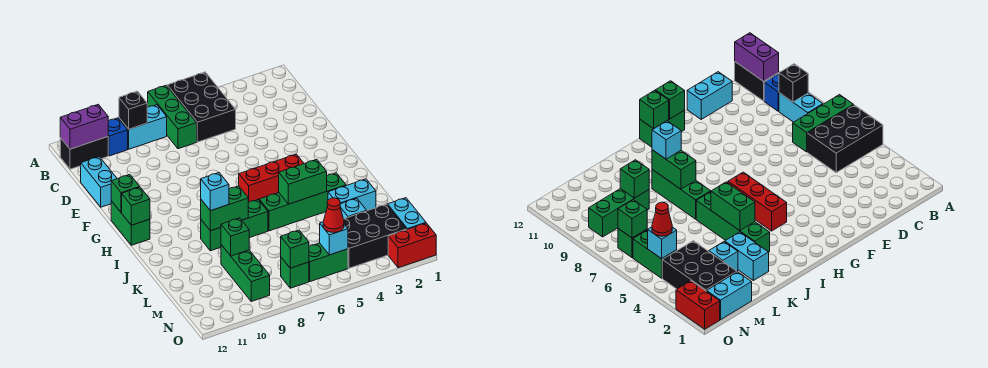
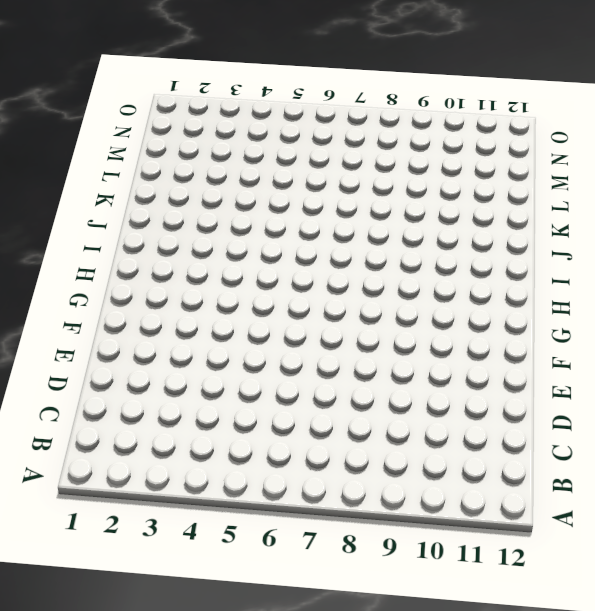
none -> black 2x3 brick [167,72,236,142]
none -> green 1x3 brick [148,86,197,149]
none -> cyan 1x2 brick [119,105,167,149]

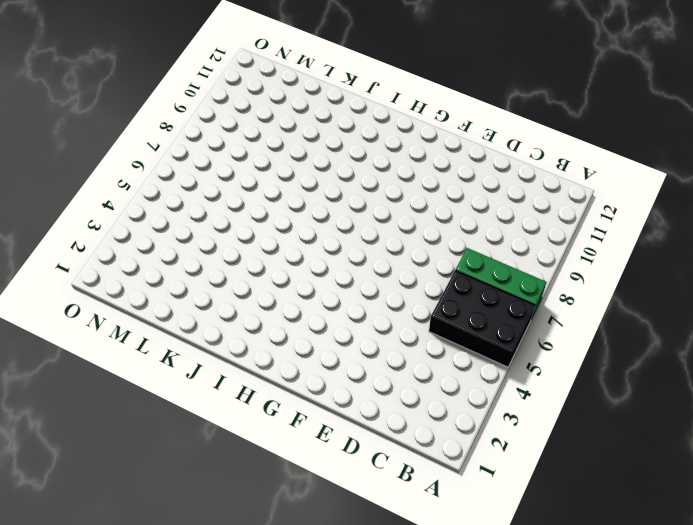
none -> cyan 1x2 brick [119,105,167,149]
none -> blue 1x1 brick [108,118,128,156]
none -> black 1x2 brick [60,137,108,169]

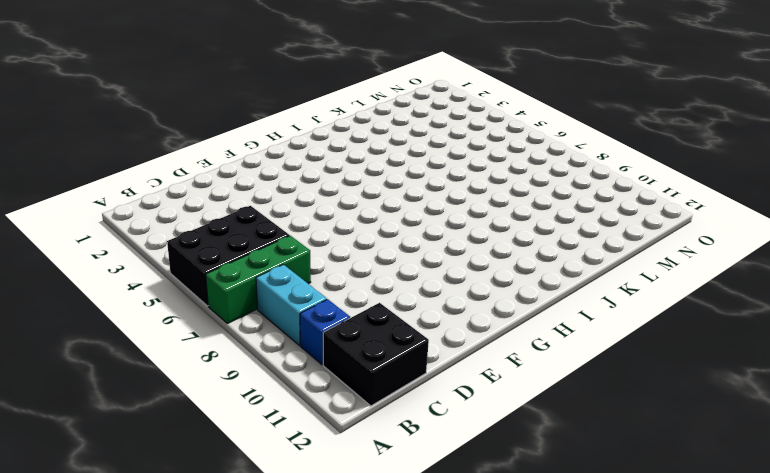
black 2x2 brick [323,303,429,406] -> black 1x2 brick [60,137,108,169]
none -> cyan 1x2 brick [81,157,117,207]
none -> green 1x2 brick [111,201,150,245]
none -> red 1x3 brick [239,154,304,202]

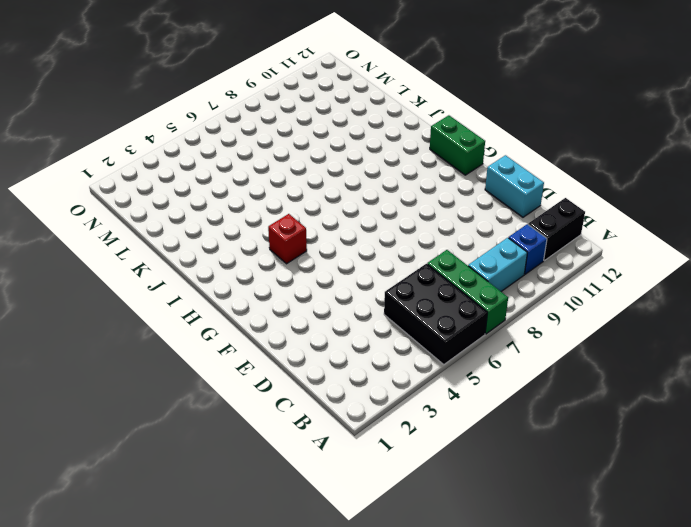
red 1x1 brick [268,214,307,264] -> red 1x3 brick [239,154,304,202]
none -> green 1x4 brick [259,173,346,231]
none -> green 1x3 brick [201,200,268,251]
none -> cyan 1x2 brick [328,179,376,211]

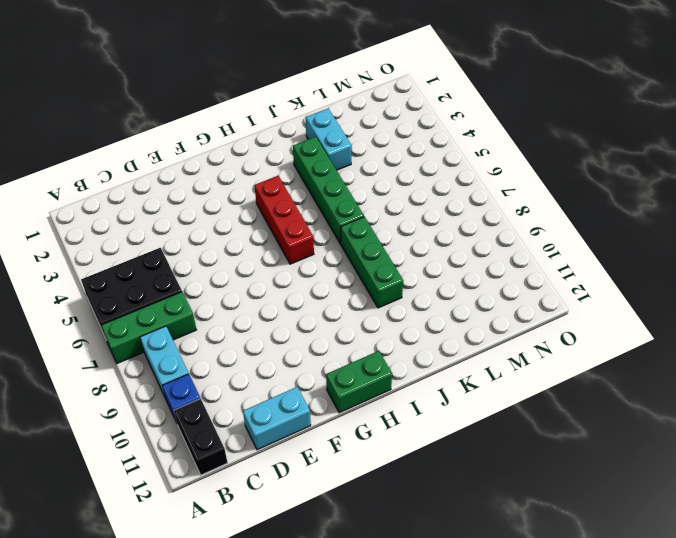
none -> cyan 1x1 brick [340,198,367,219]
none -> green 1x3 brick [221,245,270,301]
none -> cyan 1x2 brick [388,198,426,229]

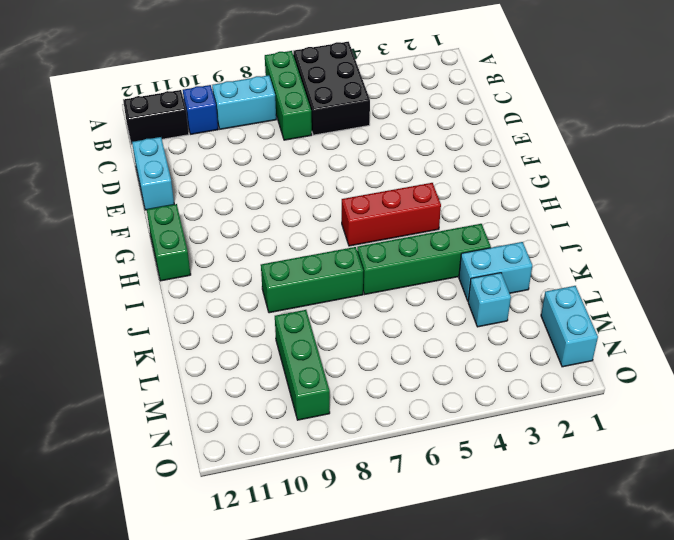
none -> black 2x3 brick [344,204,407,268]
none -> green 1x2 brick [309,243,348,282]
none -> green 1x1 brick [281,257,309,288]

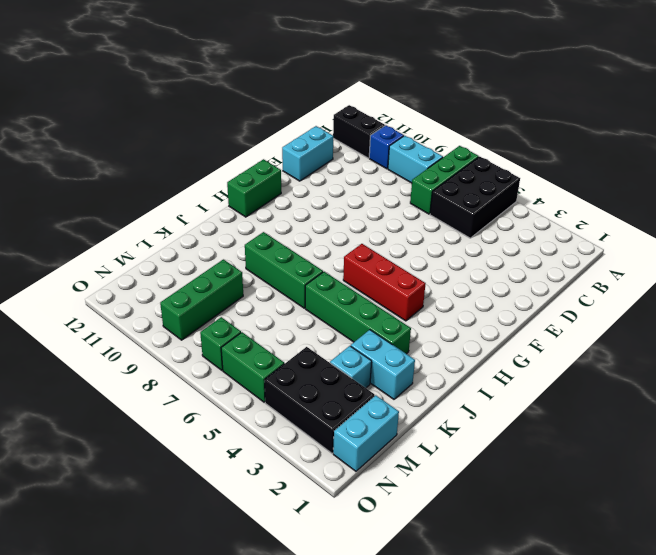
none -> red 1x2 brick [388,223,436,268]
none -> black 1x1 brick [119,91,147,129]
none -> purple 1x2 brick [60,104,108,149]

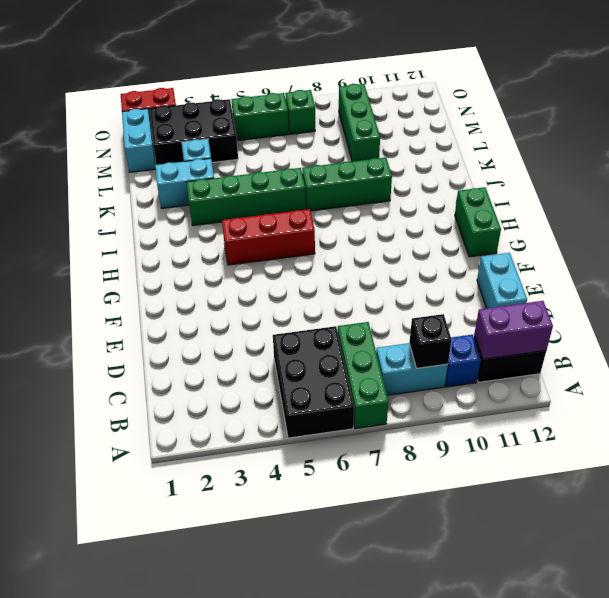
none -> green 1x1 brick [111,175,139,213]
none -> green 1x1 brick [122,187,150,225]
none -> green 1x2 brick [279,159,327,204]

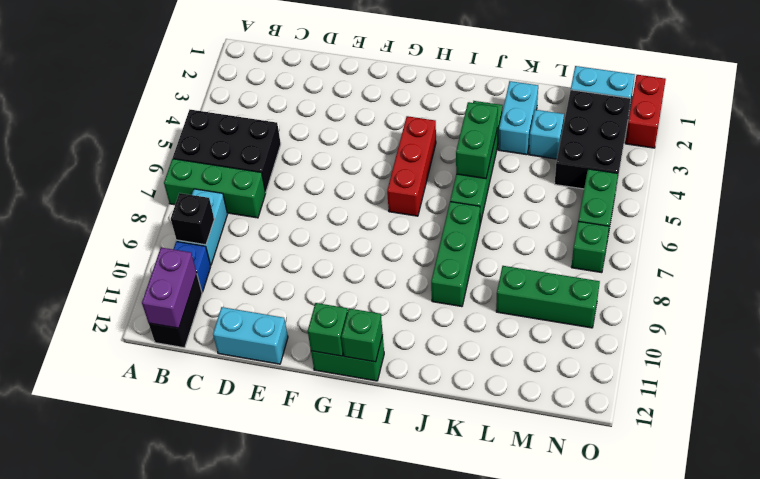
none -> green 1x2 brick [201,186,248,231]
none -> green 1x1 brick [221,218,249,256]
none -> cyan 1x1 brick [320,222,348,255]

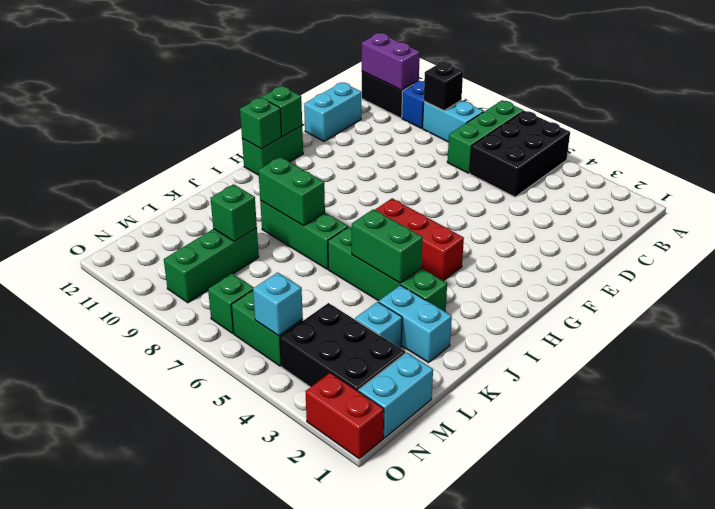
none -> green 1x1 brick [281,230,309,268]
none -> cyan 1x1 brick [201,173,229,211]
none -> red 1x1 cone [323,198,344,232]

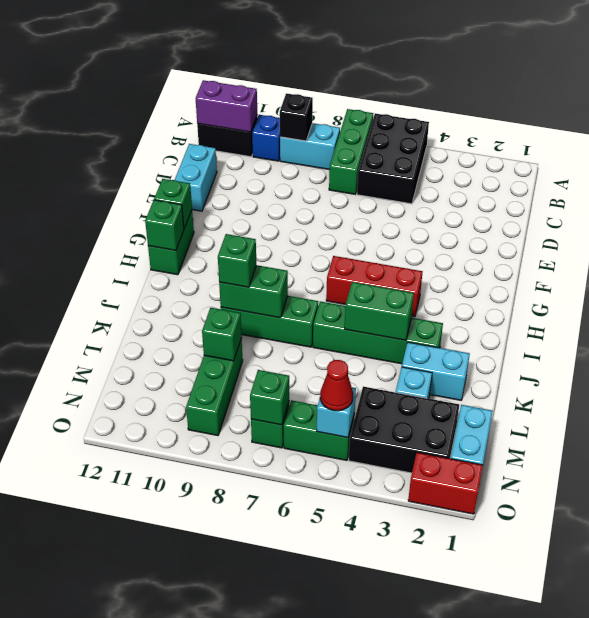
green 1x1 brick [218,234,256,287] -> cyan 1x1 brick [201,173,229,211]

